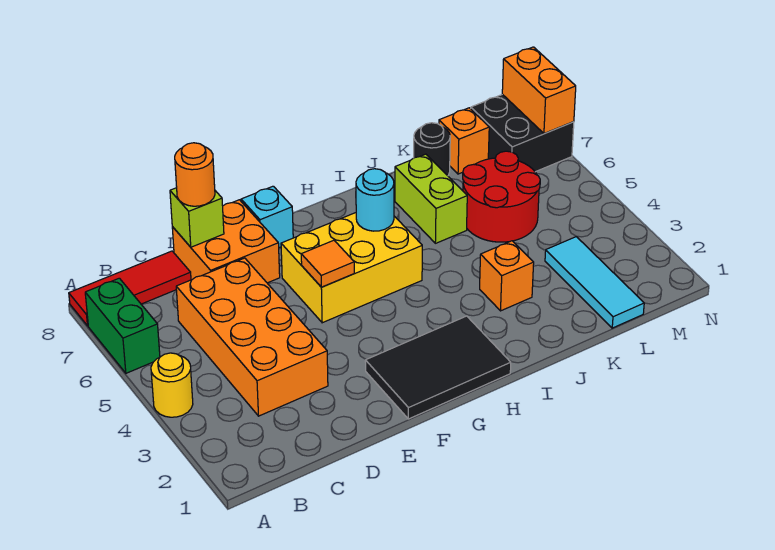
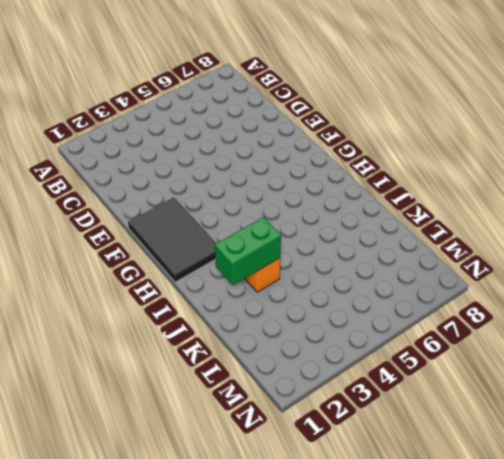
green 1x2 brick [215,217,281,285] -> green 1x2 brick moved to [85,278,160,373]
none -> yellow 1x1 round brick [151,353,193,417]
none -> red 1x3 tile [69,251,191,326]
none -> orange 2x4 brick [176,258,328,416]

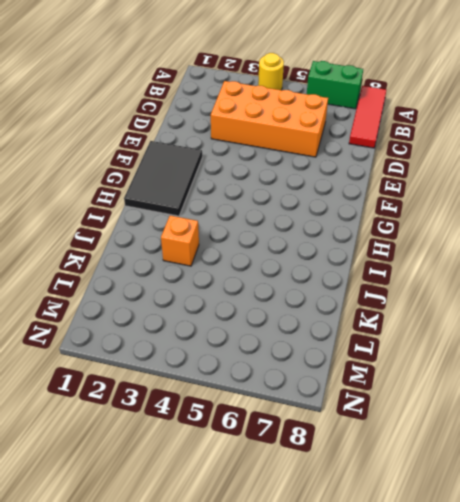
none -> orange 2x2 brick [172,200,280,283]
none -> yellow 2x3 brick [281,213,422,323]
none -> cyan 1x1 brick [241,186,293,247]

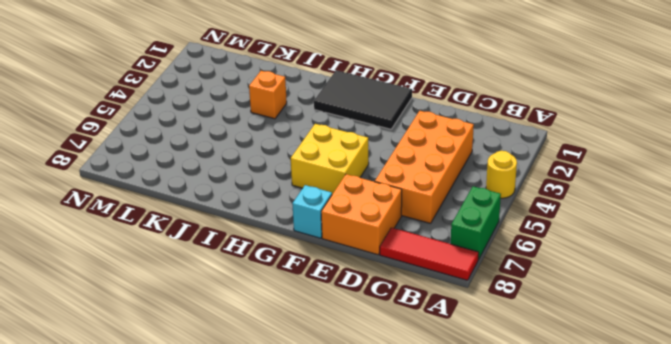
yellow 2x2 brick [291,124,369,194] -> yellow 2x3 brick [281,213,422,323]
none -> lime 1x2 brick [395,154,467,243]
none -> red 2x2 round brick [463,151,540,242]
none -> black 1x1 round brick [414,123,450,176]

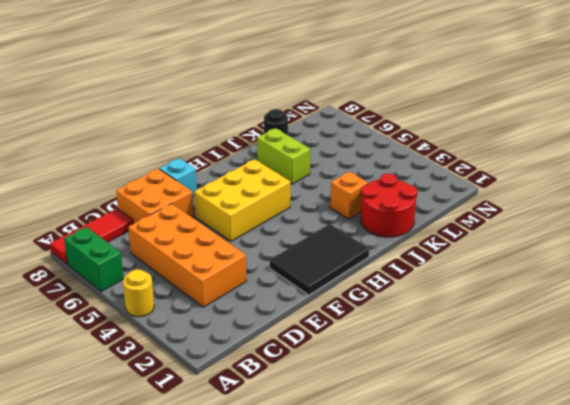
red 2x2 round brick [361,174,417,237] -> red 2x2 round brick moved to [463,151,540,242]
none -> cyan 1x3 tile [545,237,644,328]
none -> orange 1x1 brick [439,108,489,174]
none -> black 2x2 brick [471,94,574,172]

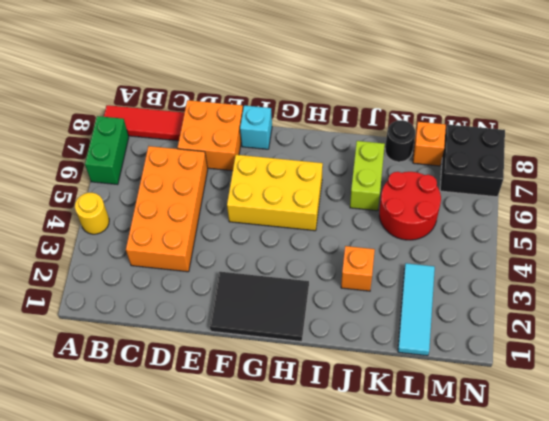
none -> lime 1x1 brick [170,188,224,247]
none -> orange 1x1 tile [301,240,354,287]
none -> cyan 1x1 round brick [356,169,394,231]

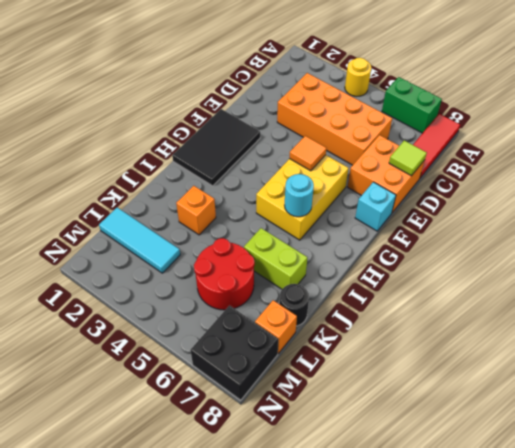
lime 1x1 tile [389,140,427,176] -> lime 1x1 brick [170,188,224,247]
none -> orange 1x2 brick [502,47,576,134]
none -> orange 1x1 round brick [175,143,215,206]

